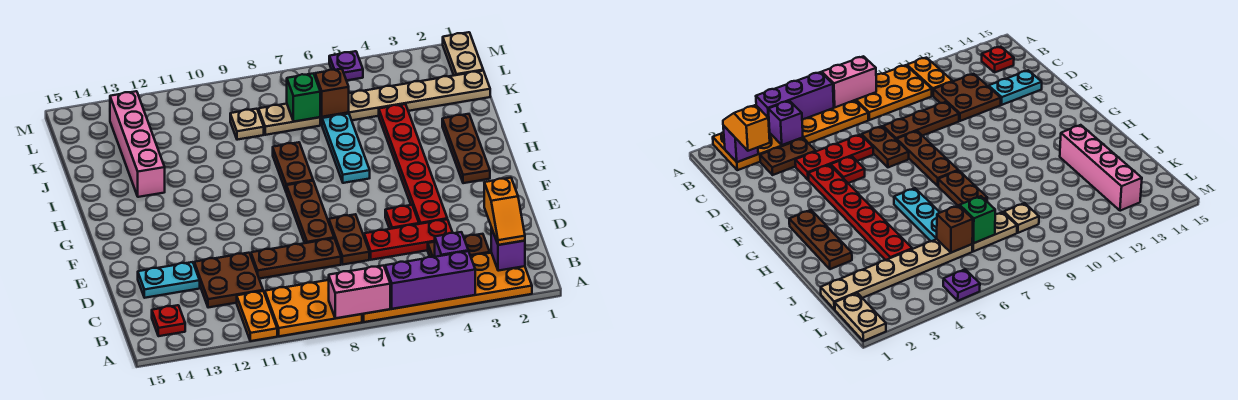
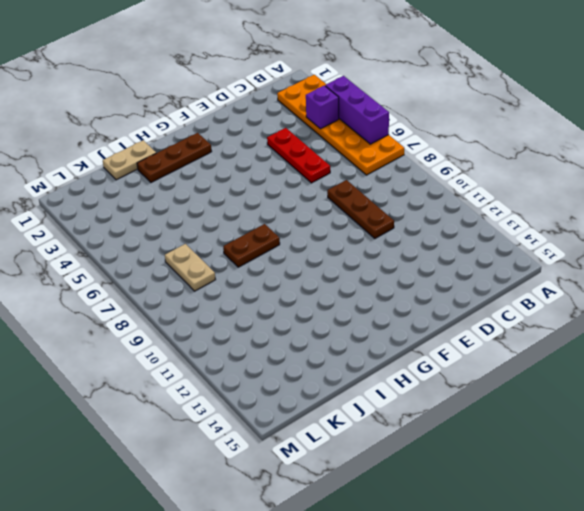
tan 1x2 plate [103,140,156,180] -> tan 1x2 plate moved to [443,32,483,75]
none -> orange 2x3 plate [265,280,362,336]
none -> orange 1x2 plate [237,291,277,341]
none -> red 1x1 plate [152,305,185,336]

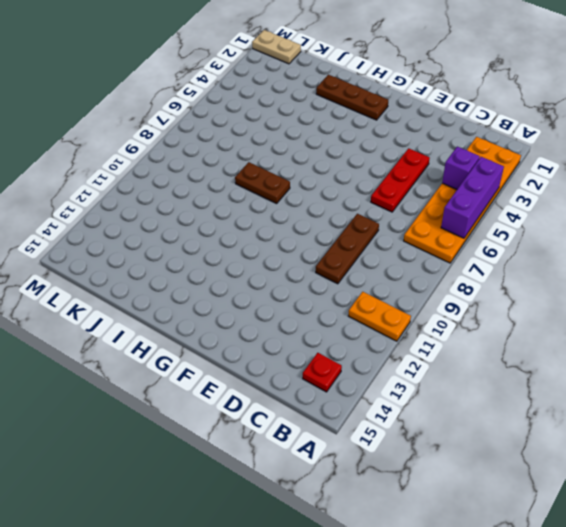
none -> orange 2x3 plate [265,280,362,336]
none -> brown 1x2 plate [428,234,490,257]
none -> brown 2x2 plate [194,253,263,308]

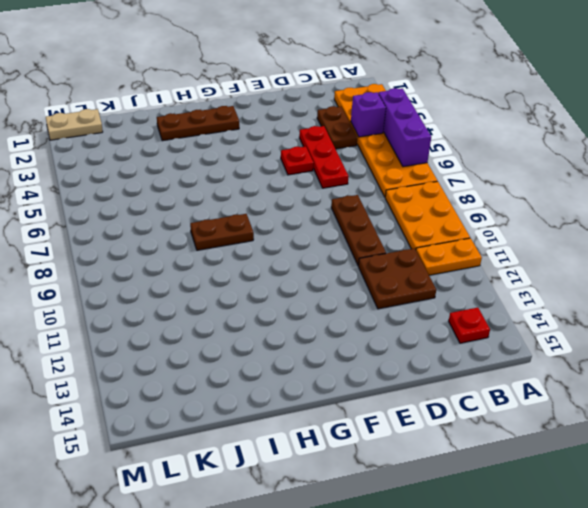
none -> brown 1x2 plate [329,214,369,264]
none -> cyan 1x2 plate [138,262,200,298]
none -> red 1x6 plate [379,104,447,224]

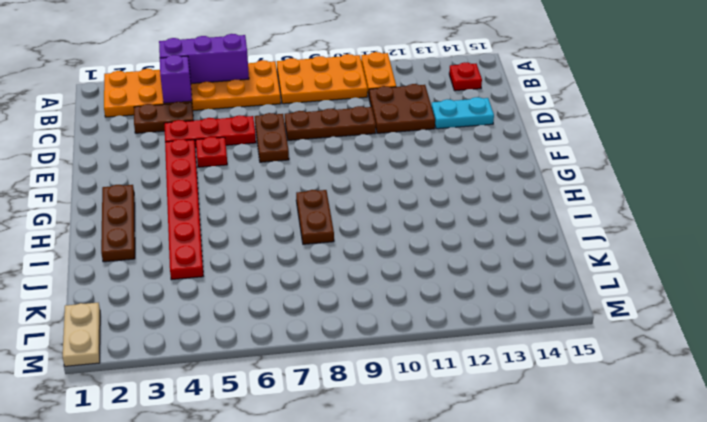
none -> brown 1x3 plate [286,181,334,243]
none -> cyan 1x3 plate [322,114,370,183]
none -> pink 1x4 brick [110,91,165,197]

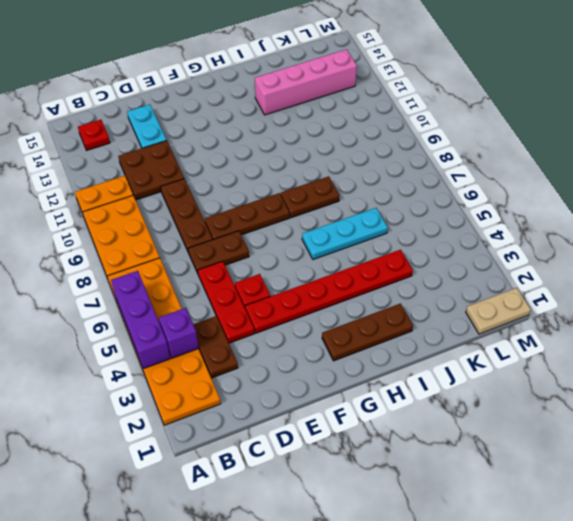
none -> tan 1x6 plate [320,71,490,124]
none -> tan 1x2 plate [259,104,320,135]
none -> tan 1x1 plate [230,109,264,140]

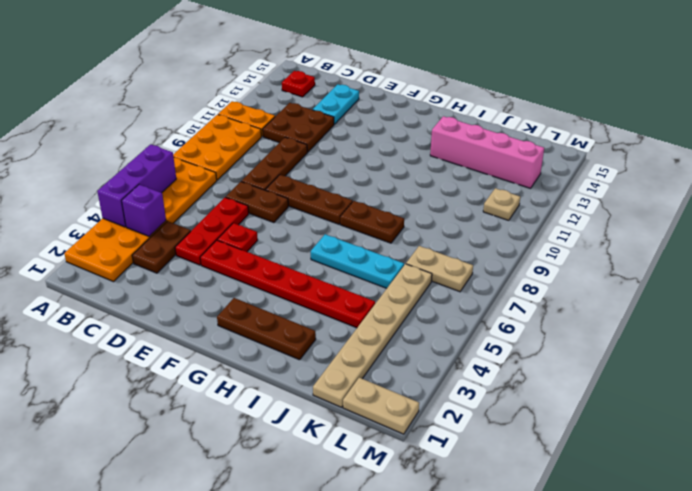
tan 1x2 plate [406,246,473,292] -> tan 1x2 plate turned to [259,104,320,135]
tan 1x1 plate [483,188,520,220] -> tan 1x1 plate moved to [230,109,264,140]
none -> purple 1x1 plate [329,51,363,80]
none -> pink 1x2 brick [329,266,390,318]
none -> purple 1x1 brick [491,228,525,271]

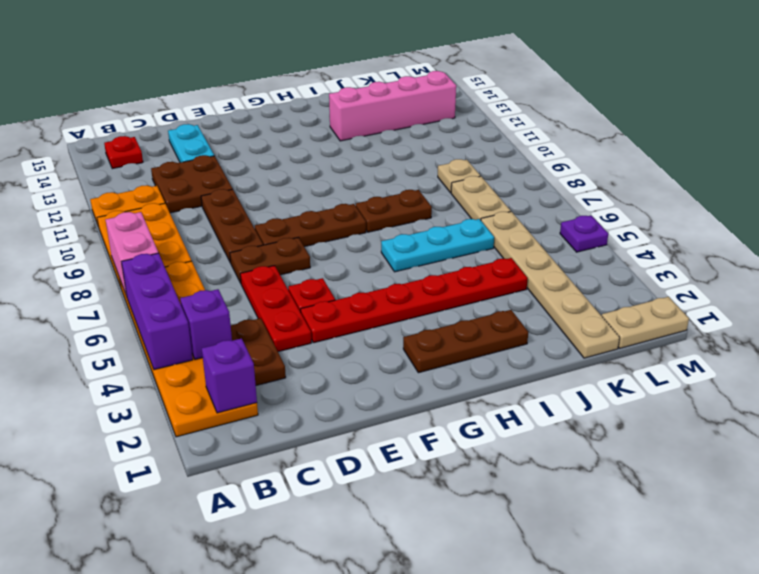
none -> brown 1x1 brick [315,69,349,117]
none -> green 1x1 brick [287,73,320,122]
none -> orange 1x2 slope [484,178,525,245]

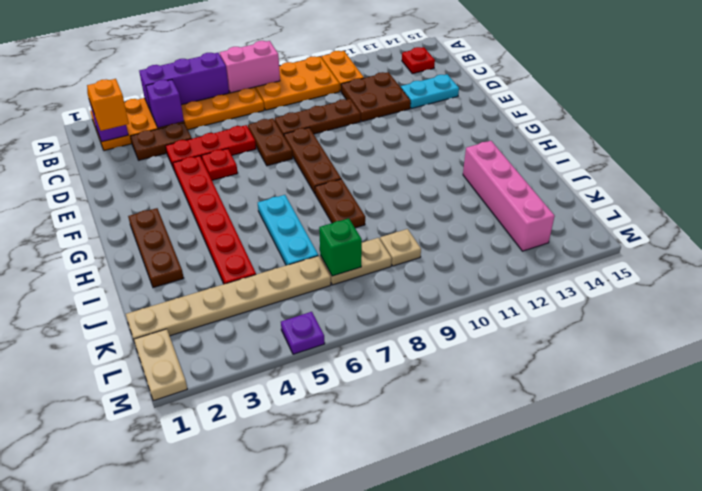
none -> brown 1x1 brick [315,69,349,117]

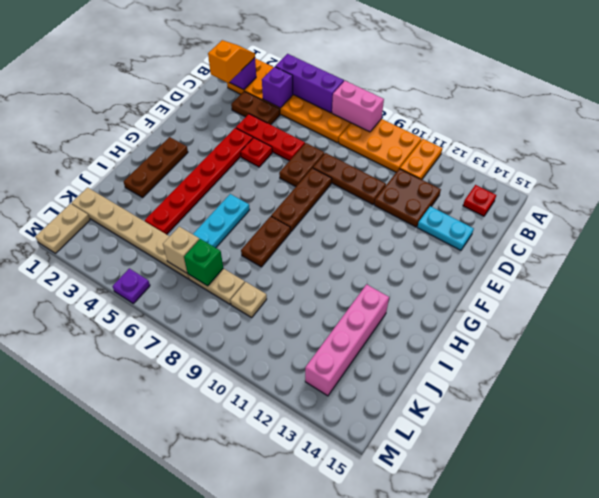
tan 1x1 brick [163,226,199,273] -> brown 1x1 brick [315,69,349,117]

